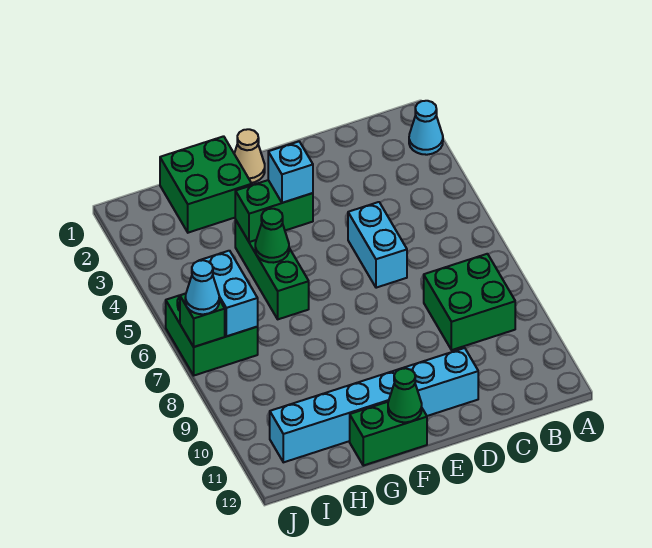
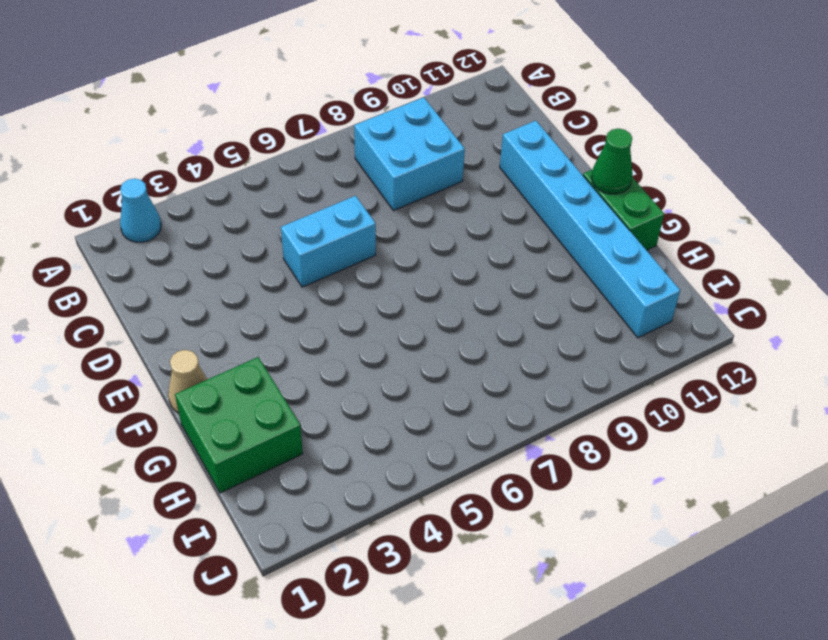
cyan 2x2 brick [354,97,465,211] -> green 2x2 brick [424,254,515,350]
none -> green 1x3 brick [235,220,309,319]
none -> green 2x2 brick [166,295,258,375]
none -> green 1x2 brick [235,180,313,242]

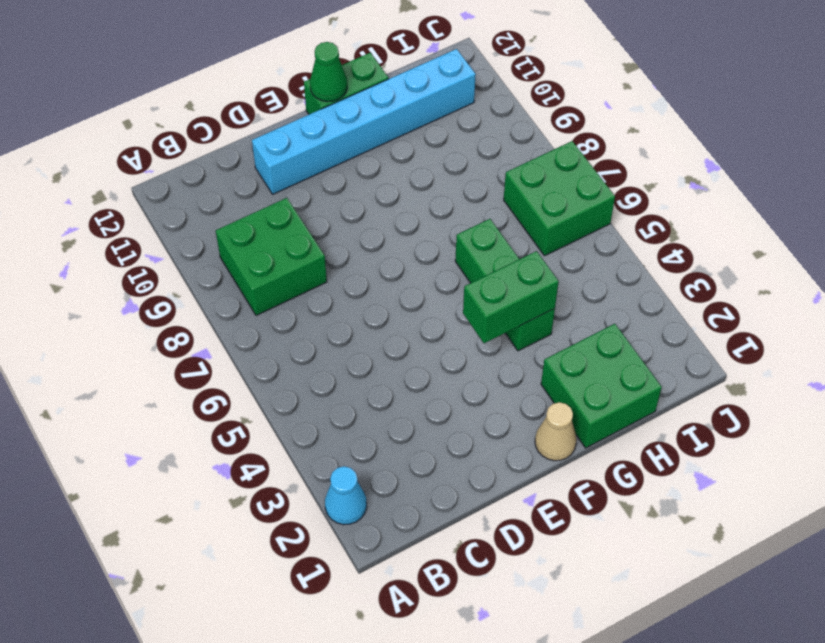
none -> cyan 1x2 brick [348,202,407,288]
none -> green 1x1 cone [255,209,289,263]
none -> cyan 1x2 brick [199,251,258,336]

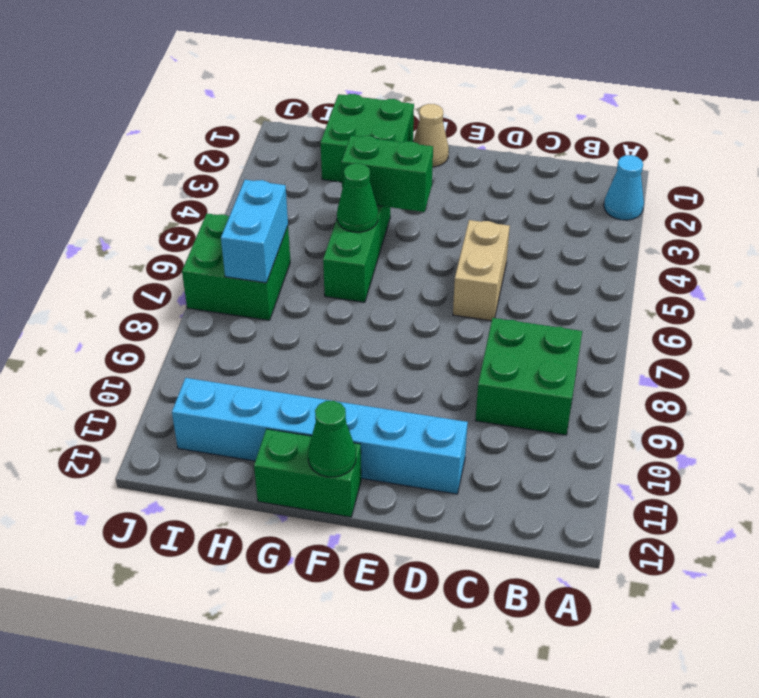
tan 1x2 brick [453,220,510,321] -> cyan 1x2 brick [348,202,407,288]
none -> green 1x1 brick [180,294,225,347]
none -> cyan 1x1 brick [268,142,313,203]
none -> cyan 1x1 cone [185,260,219,314]

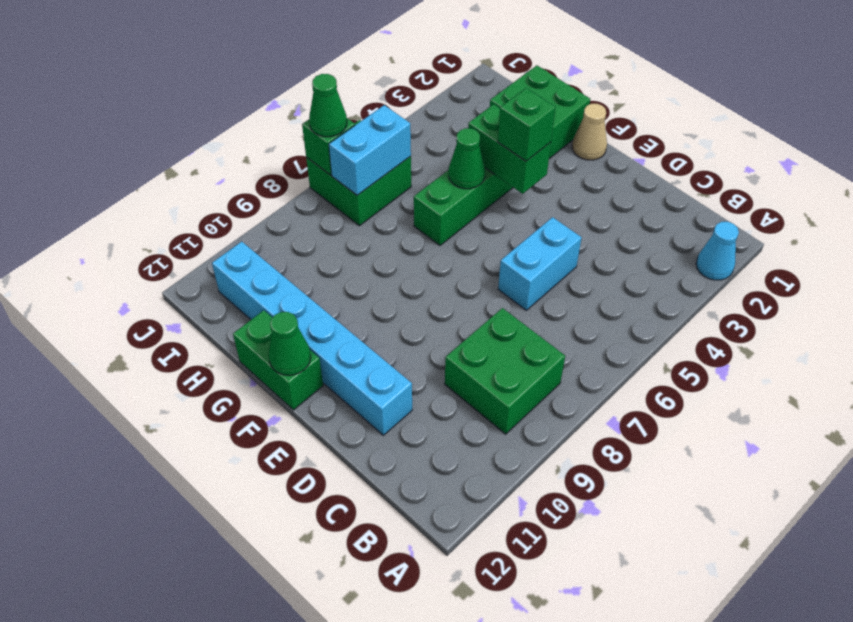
green 1x1 brick [498,88,555,161] -> cyan 1x1 brick [268,142,313,203]
green 1x1 cone [309,74,347,137] -> cyan 1x1 cone [185,260,219,314]

